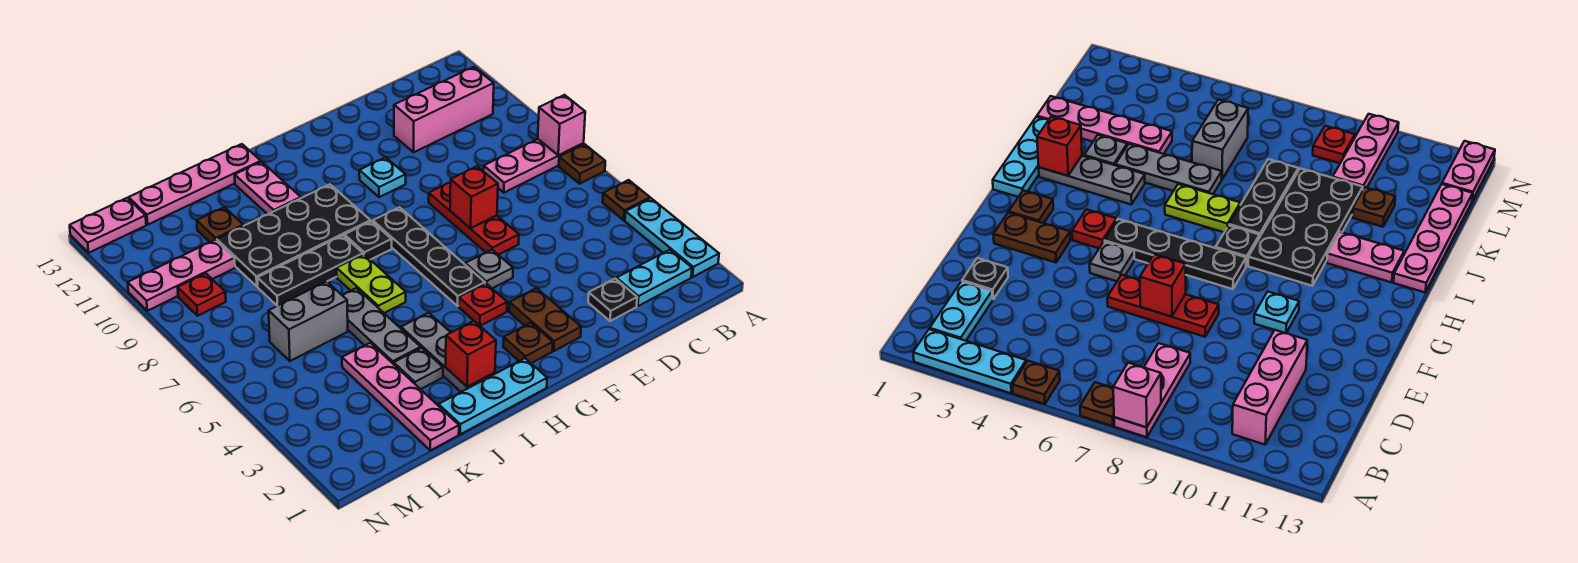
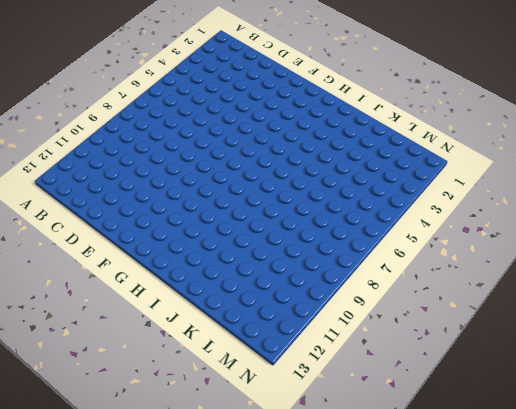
none -> cyan 1x3 plate [625,198,719,277]
none -> brown 1x1 plate [603,180,650,220]
none -> brown 1x1 plate [559,144,605,184]
none -> pink 1x3 plate [484,139,584,193]

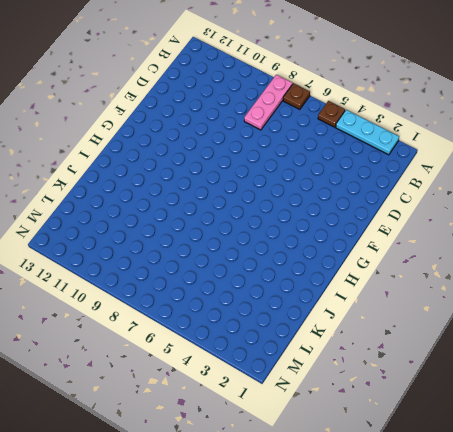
none -> cyan 1x2 plate [616,250,692,306]
none -> pink 1x3 brick [394,67,494,152]
none -> black 1x1 plate [588,279,637,321]
none -> red 1x3 plate [429,182,519,255]

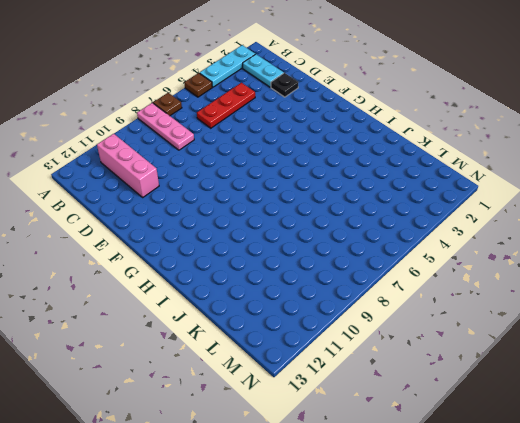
red 1x3 plate [197,83,255,128] -> red 1x3 plate moved to [429,182,519,255]
none -> brown 1x2 plate [509,288,581,351]
none -> grey 1x1 plate [465,250,513,289]
none -> cyan 1x1 plate [359,157,406,197]
none -> brown 1x1 plate [503,323,553,363]

